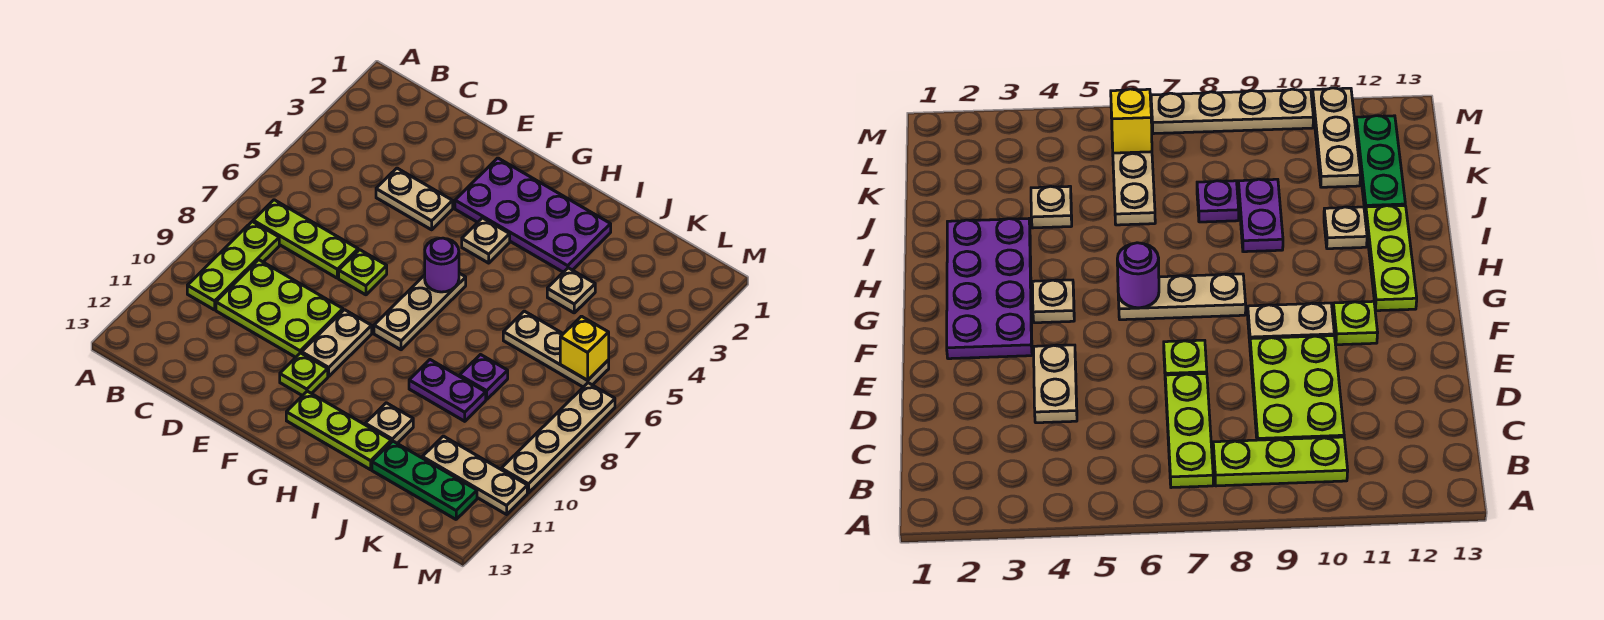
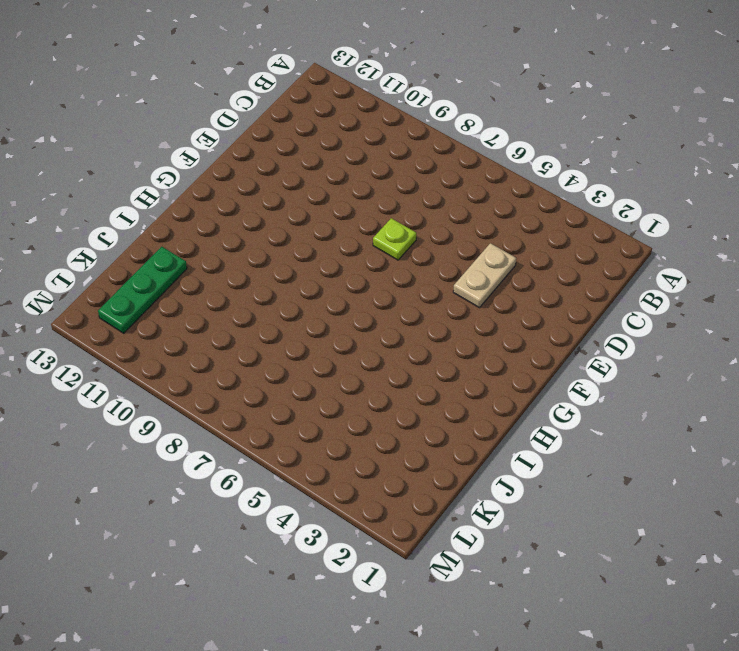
none -> lime 1x3 plate [253,200,358,278]
none -> lime 1x3 plate [187,222,279,310]
none -> lime 2x3 plate [216,260,343,357]

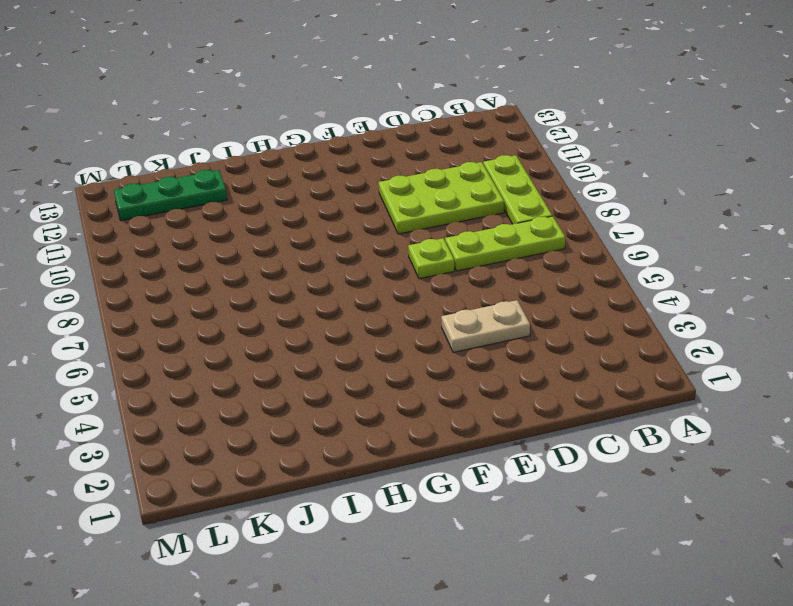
none -> purple 2x4 plate [455,158,611,272]
none -> tan 1x2 plate [302,310,372,376]
none -> lime 1x1 plate [280,353,328,396]

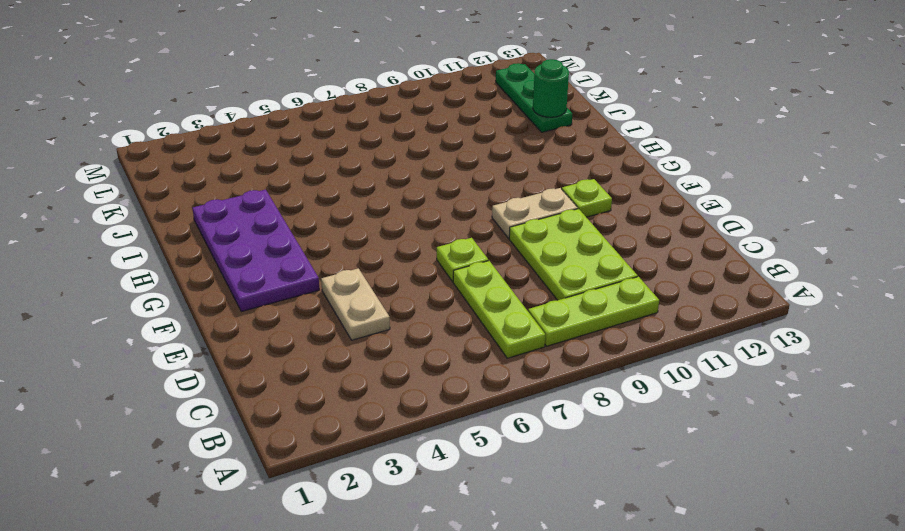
green 1x1 round brick [533,59,569,117] -> none
none -> tan 1x1 plate [462,218,510,263]
none -> tan 1x3 plate [374,273,466,350]
none -> lime 1x3 plate [286,391,391,470]

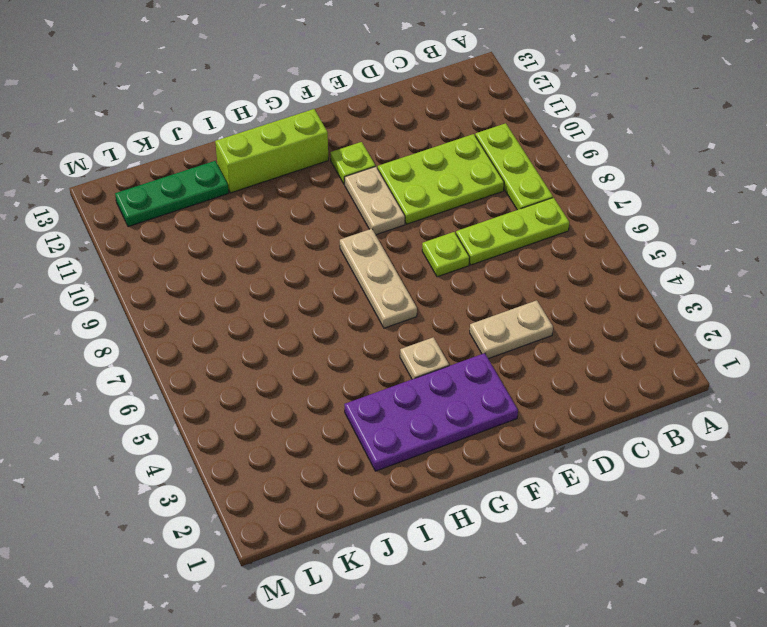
lime 1x3 brick [215,109,328,193] -> lime 1x3 plate [286,391,391,470]
none -> purple 1x2 plate [409,360,486,421]
none -> tan 1x1 plate [365,403,413,443]
none -> tan 1x1 plate [547,268,595,313]

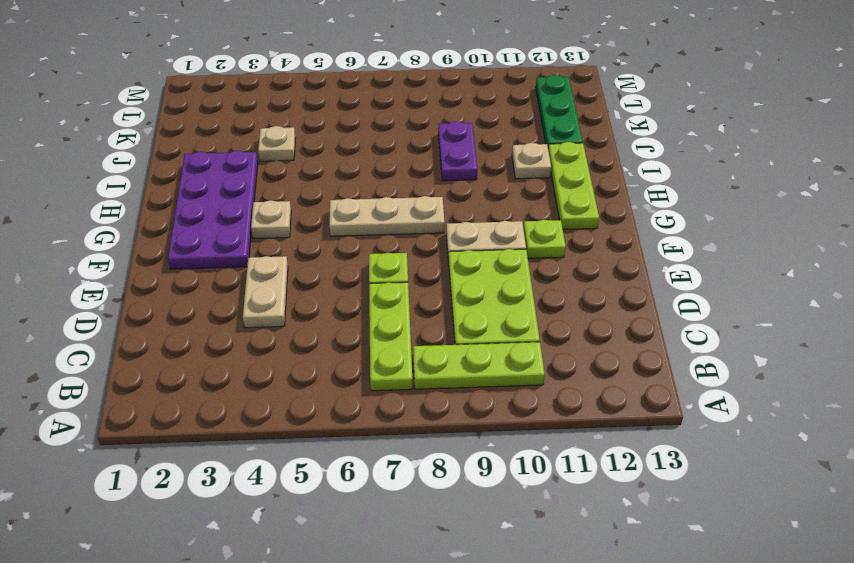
none -> tan 1x3 plate [503,311,609,387]
none -> purple 1x1 plate [460,355,508,400]
none -> tan 1x3 plate [422,436,527,514]

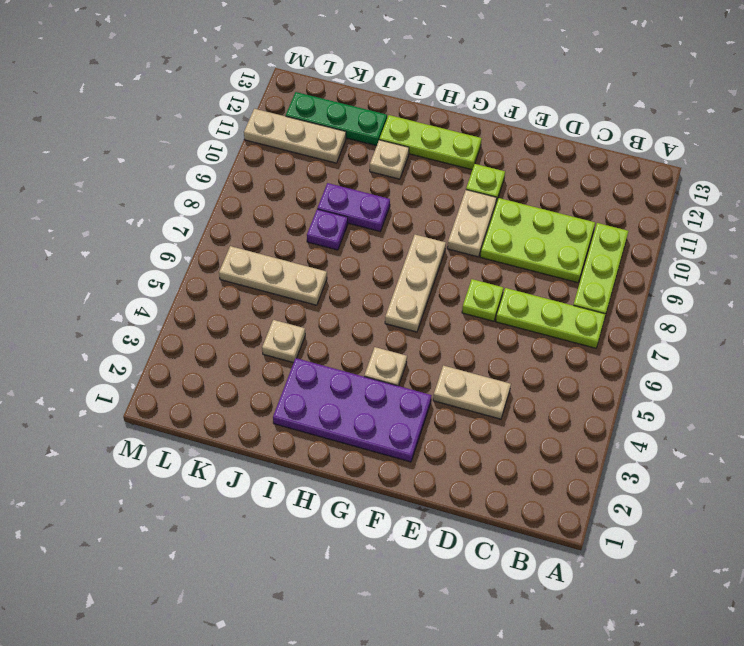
none -> tan 1x4 plate [501,383,615,493]
none -> purple 1x1 round brick [425,238,459,292]
none -> yellow 1x1 brick [560,316,609,380]

